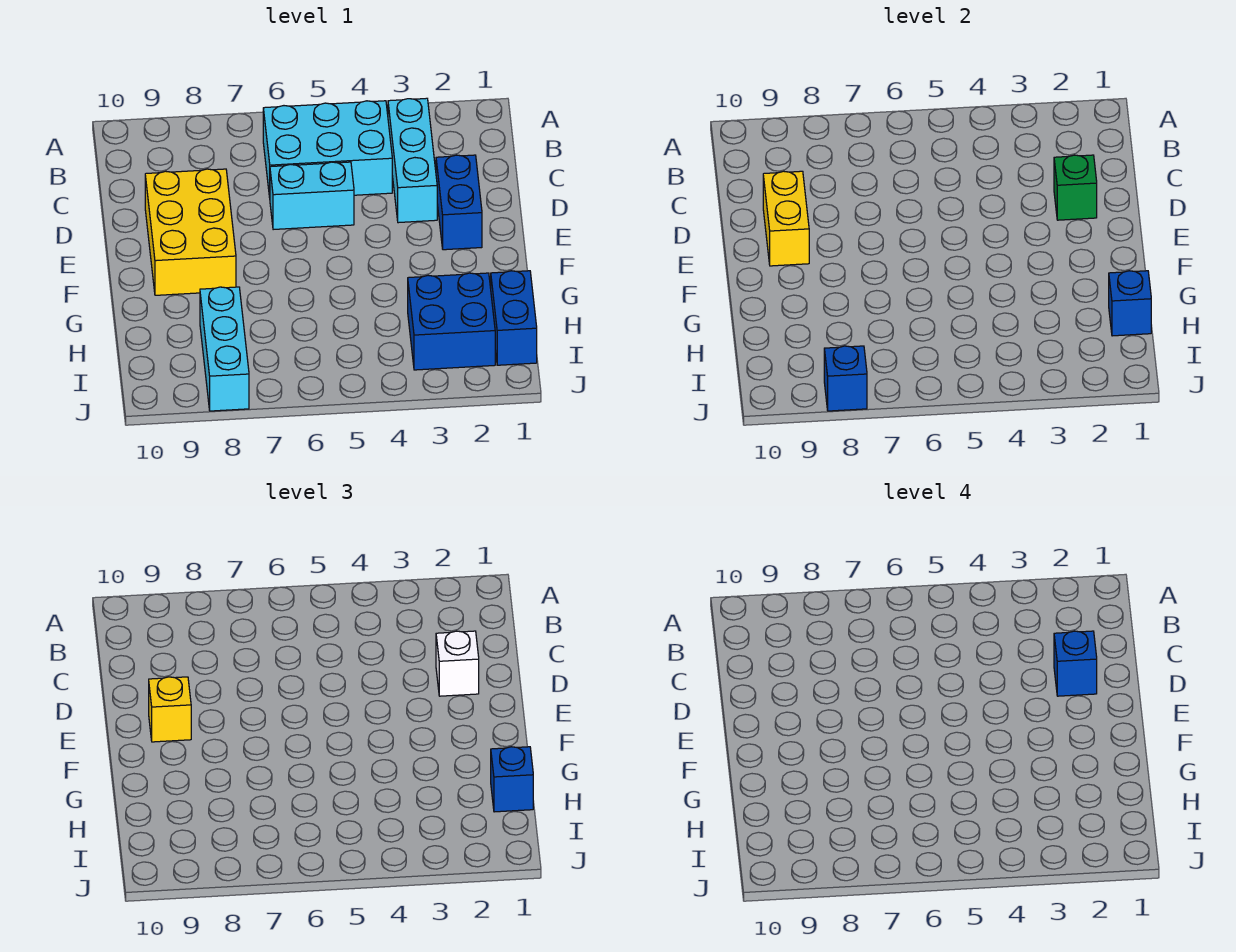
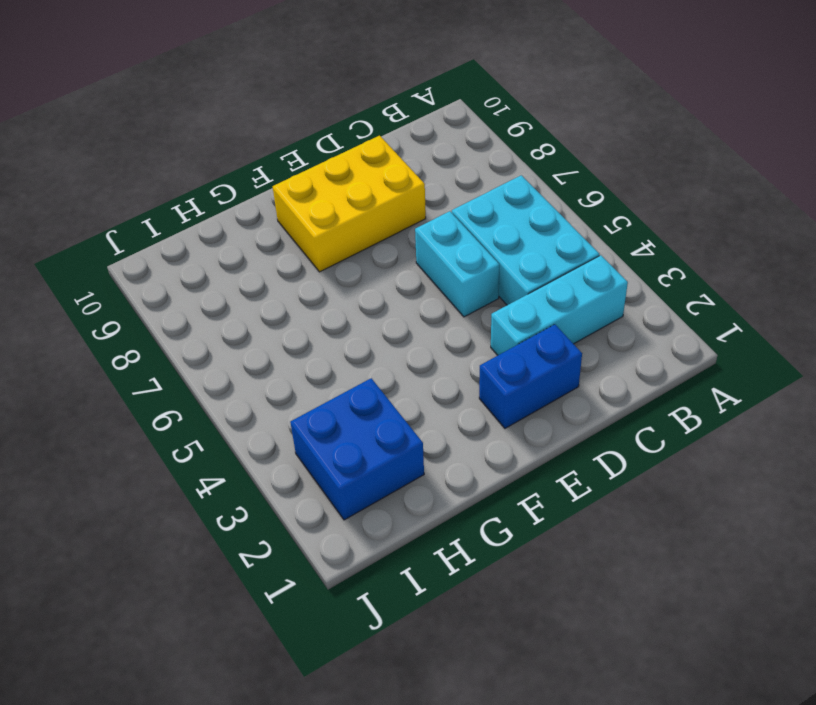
none -> blue 1x2 brick [491,271,537,365]
none -> cyan 1x3 brick [200,287,249,411]
none -> green 1x1 brick [1054,155,1097,220]

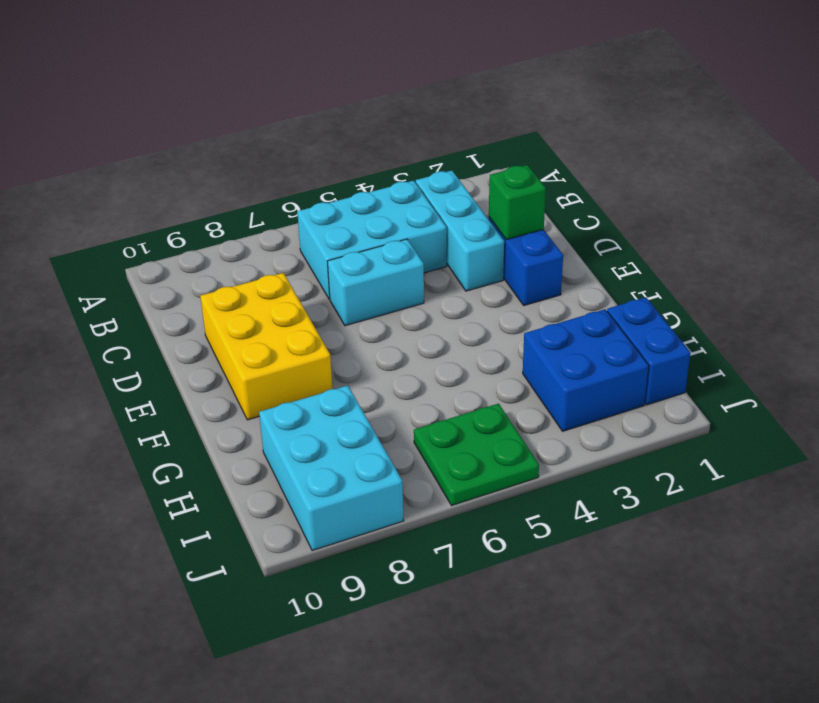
cyan 2x3 brick [259,386,404,551] -> cyan 1x3 brick [200,287,249,411]
green 2x2 plate [414,404,539,506] -> none
none -> yellow 1x2 brick [763,171,809,266]
none -> blue 1x1 brick [1109,271,1151,336]
none -> blue 1x1 brick [824,346,867,411]

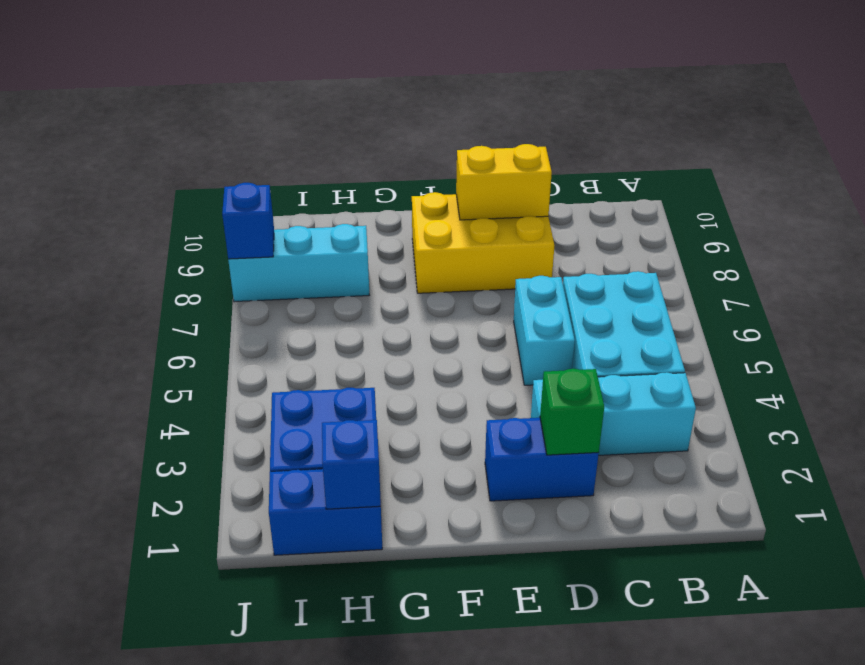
none -> white 1x1 brick [436,631,479,696]
none -> yellow 1x1 brick [149,677,191,742]
none -> blue 1x1 brick [491,747,533,812]

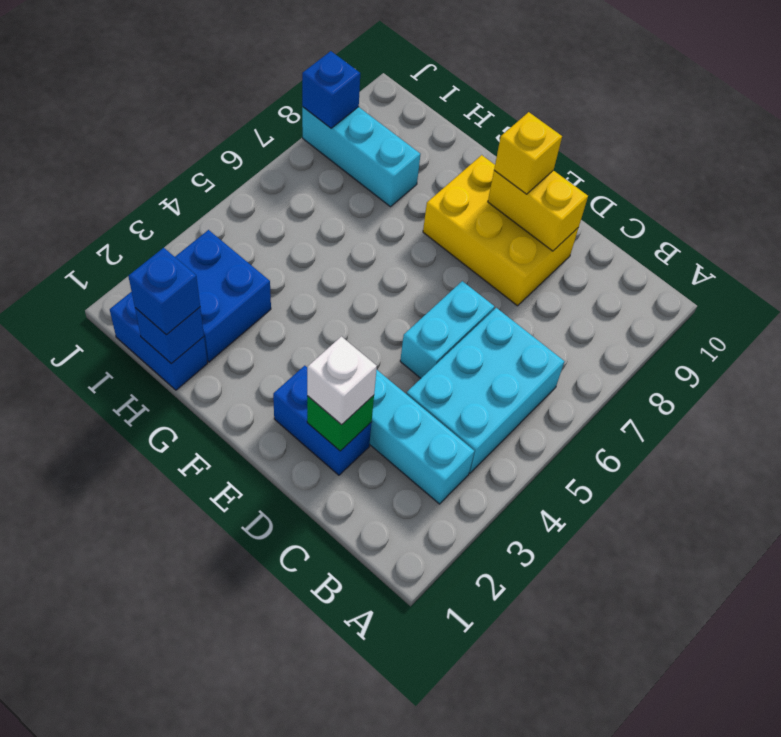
none -> blue 1x1 brick [1054,631,1097,696]

